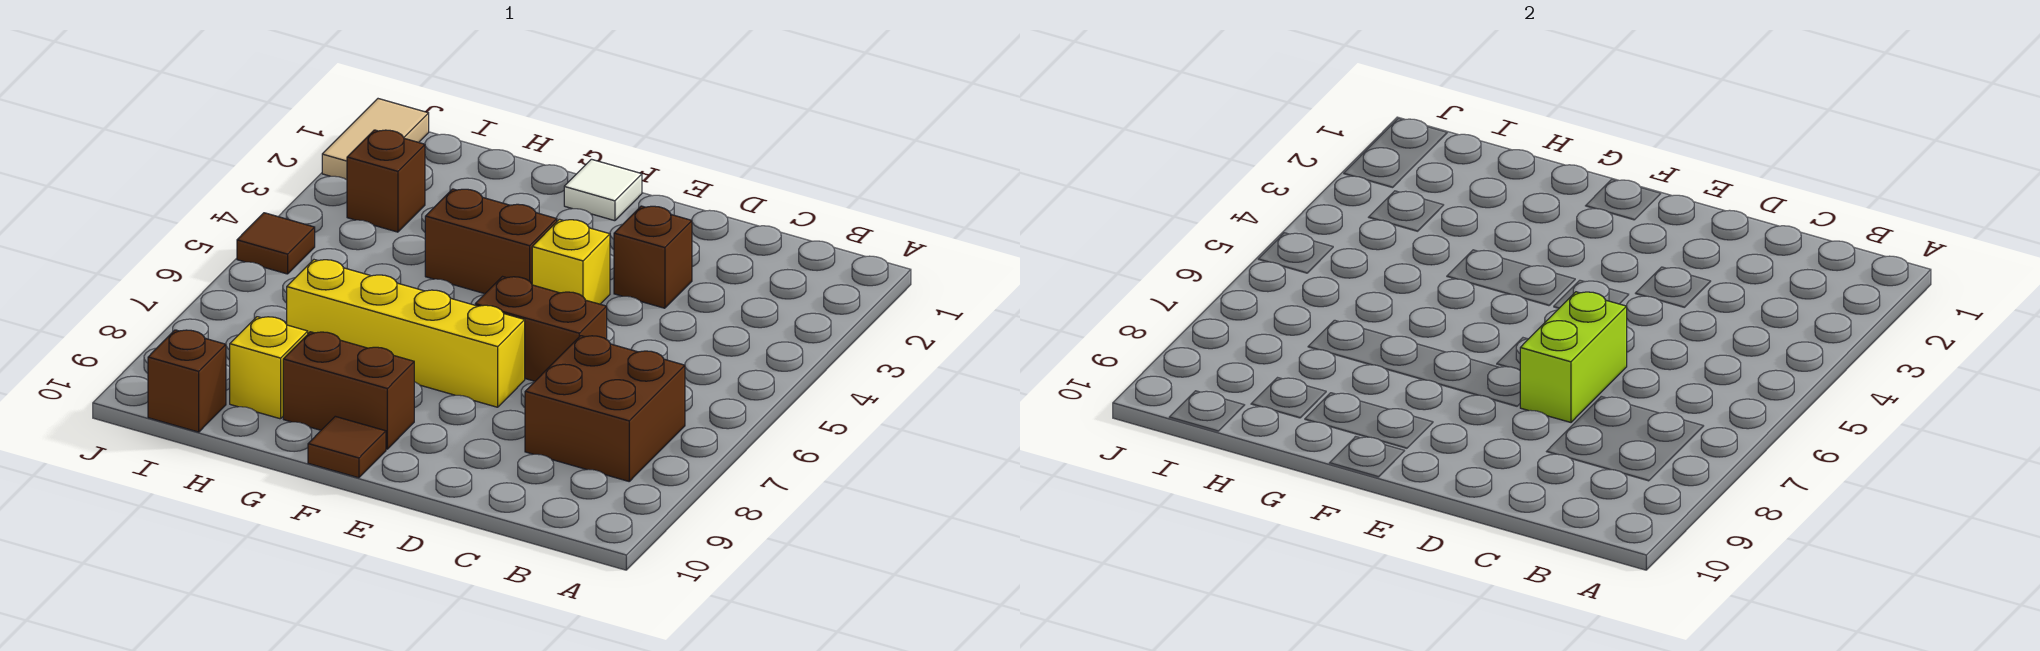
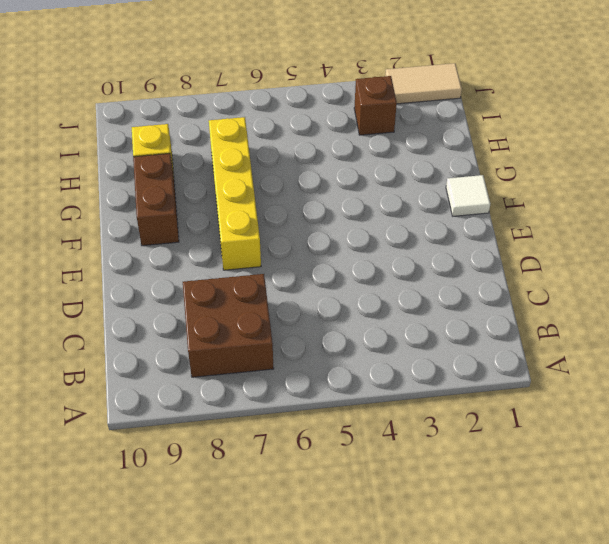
none -> brown 1x1 brick [614,206,692,308]
none -> brown 1x2 brick [475,277,607,381]
none -> yellow 1x1 brick [532,219,610,304]

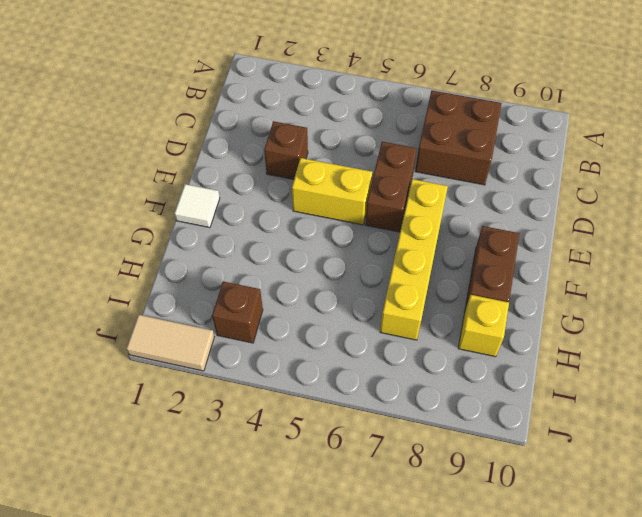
yellow 1x2 brick [292,158,372,225] -> yellow 1x1 brick [532,219,610,304]
none -> brown 1x2 brick [425,189,557,294]
none -> brown 1x1 tile [308,416,386,478]
none -> brown 1x1 brick [148,330,226,432]

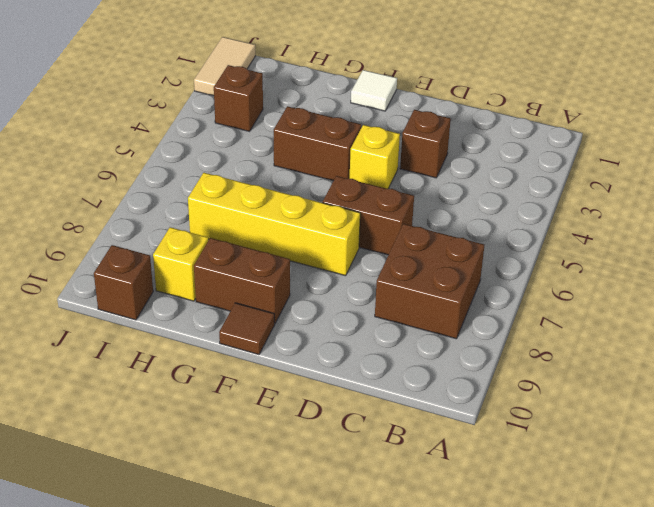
none -> brown 1x1 tile [237,213,315,274]
none -> lime 1x2 brick [1520,292,1627,422]

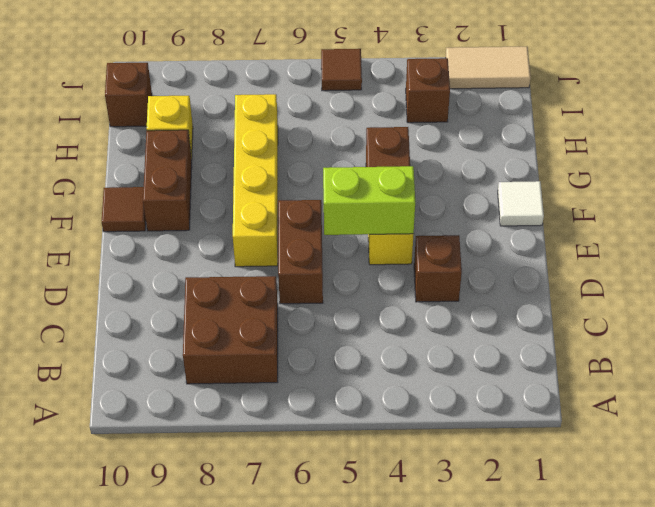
lime 1x2 brick [323,166,415,235] -> lime 1x2 brick moved to [1520,292,1627,422]

